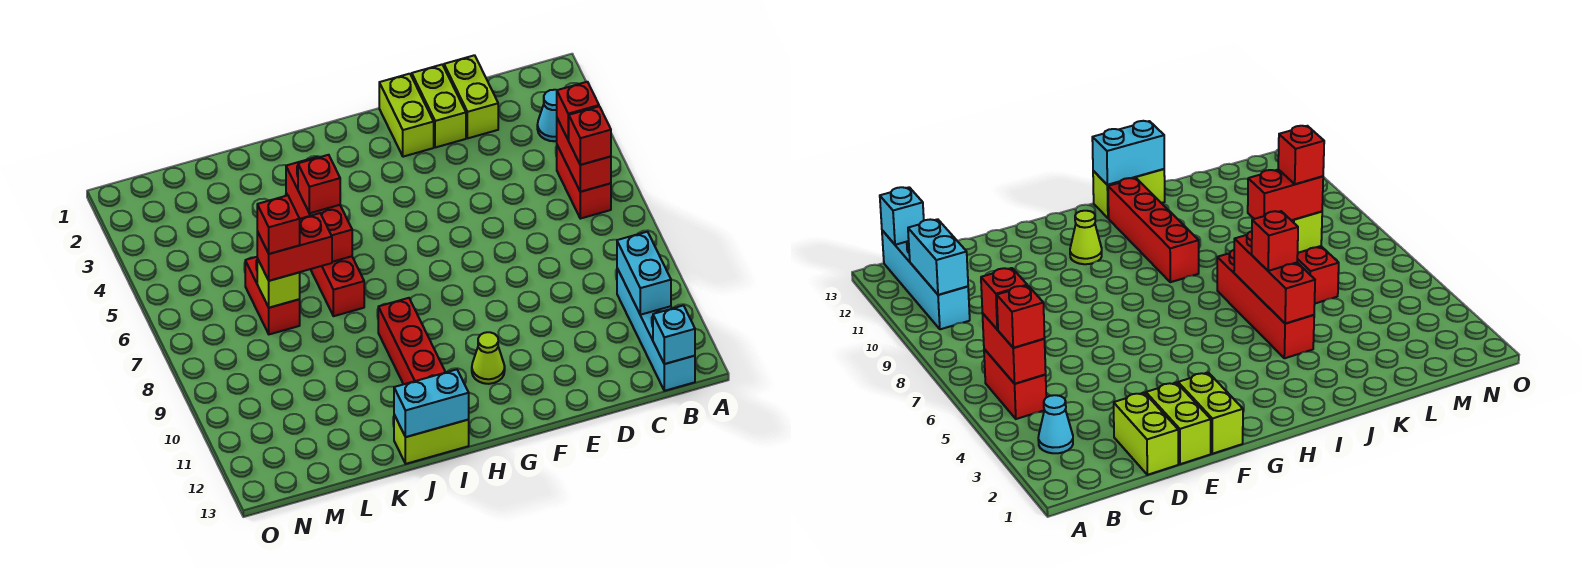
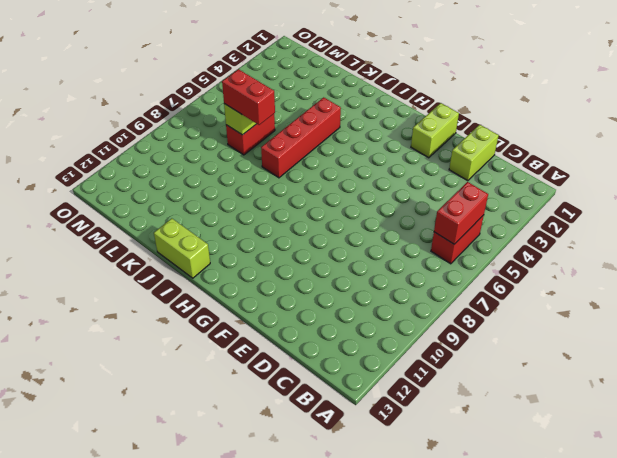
none -> cyan 1x1 cone [537,90,557,141]
none -> cyan 1x4 brick [617,268,695,391]
none -> lime 1x2 brick [412,65,466,148]

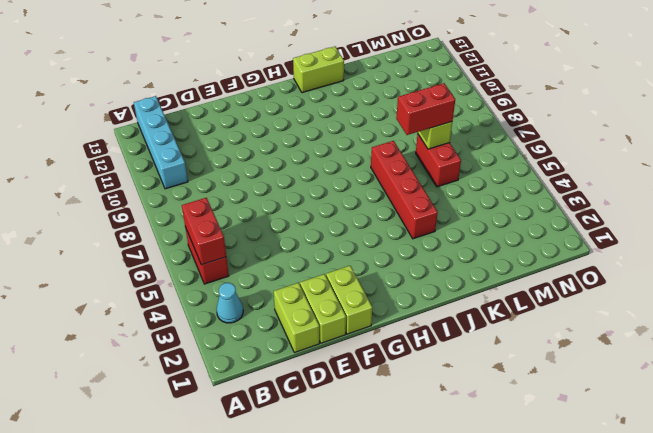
none -> lime 1x1 cone [472,332,505,384]
none -> red 1x4 brick [378,298,446,384]
none -> cyan 1x2 brick [617,232,671,315]

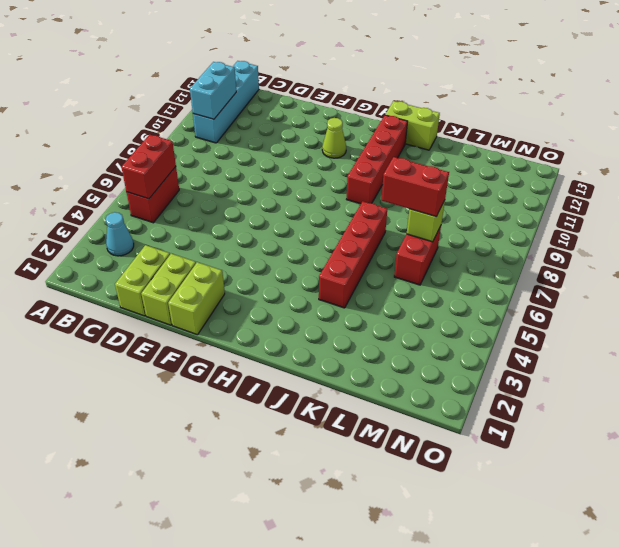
none -> cyan 1x1 brick [653,305,695,364]
none -> cyan 1x2 brick [394,370,469,437]
none -> red 1x3 brick [286,157,352,262]

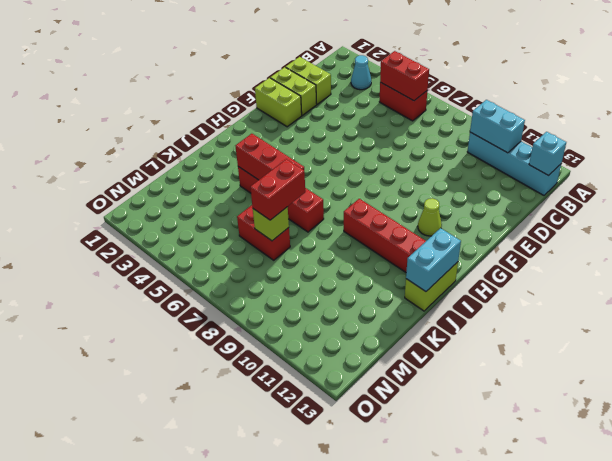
none -> red 1x1 brick [557,82,599,140]
none -> red 1x1 brick [568,106,611,165]
none -> red 1x1 brick [298,155,340,213]

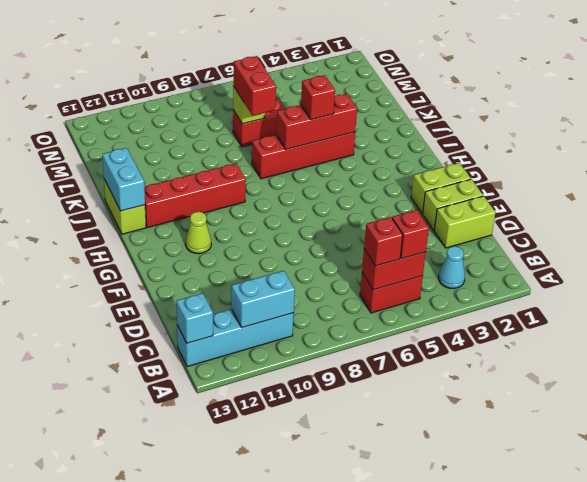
none -> red 1x1 brick [257,195,300,254]

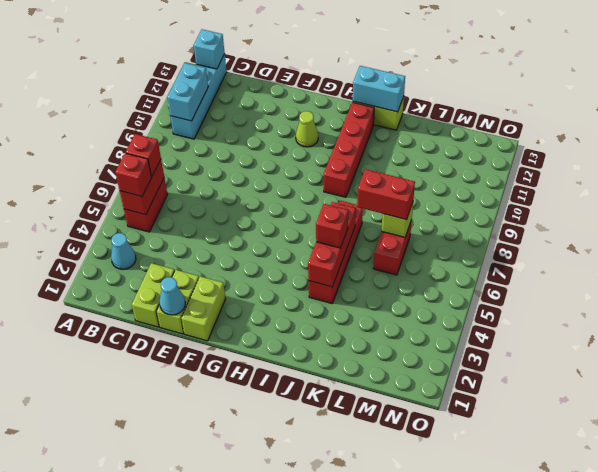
cyan 1x1 cone [160,277,185,315] -> none
none -> red 1x1 brick [257,195,300,254]

